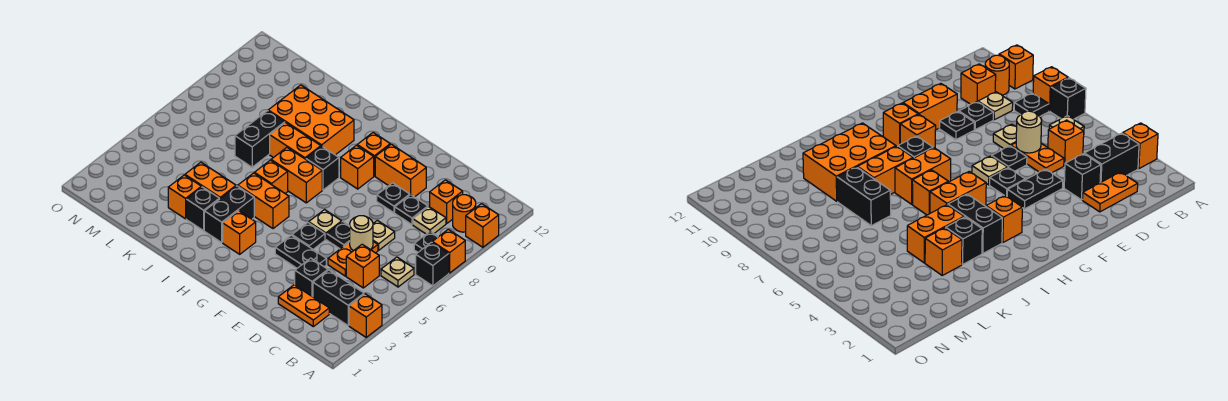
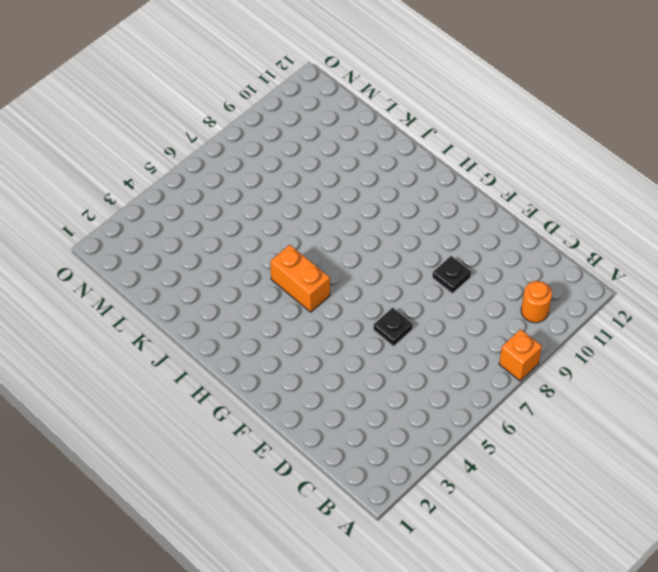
none -> orange 1x1 brick [349,294,382,337]
none -> black 1x1 brick [416,242,449,286]
none -> orange 1x1 brick [466,204,499,247]
none -> black 1x2 brick [313,270,364,325]

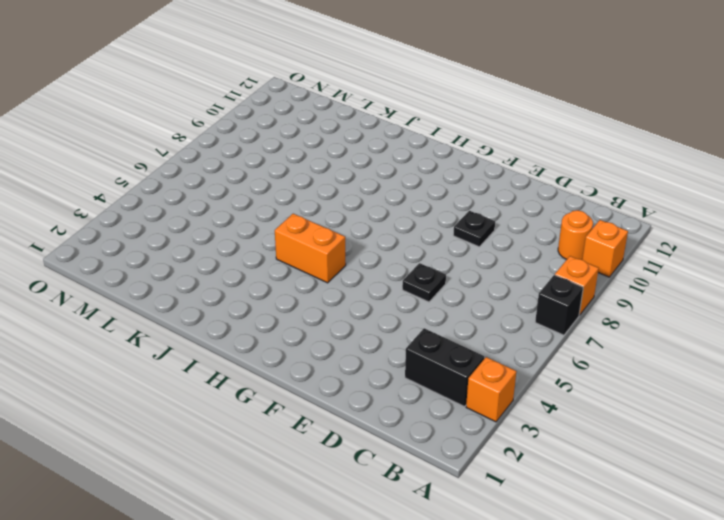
none -> tan 1x1 plate [381,257,414,287]
none -> black 1x1 plate [414,231,438,252]
none -> orange 1x2 plate [278,285,329,327]
none -> orange 1x1 brick [346,244,379,288]

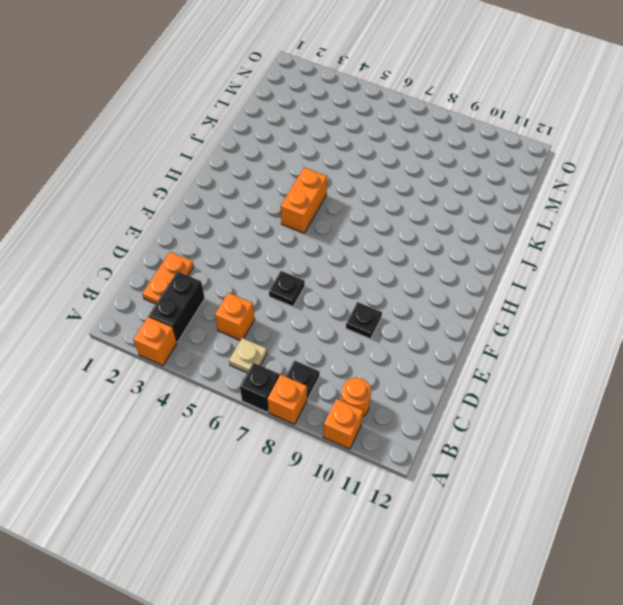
none -> tan 1x1 plate [413,207,446,234]
none -> orange 1x1 brick [430,180,463,223]
none -> black 1x1 brick [295,258,328,297]
none -> orange 1x2 plate [328,242,378,276]

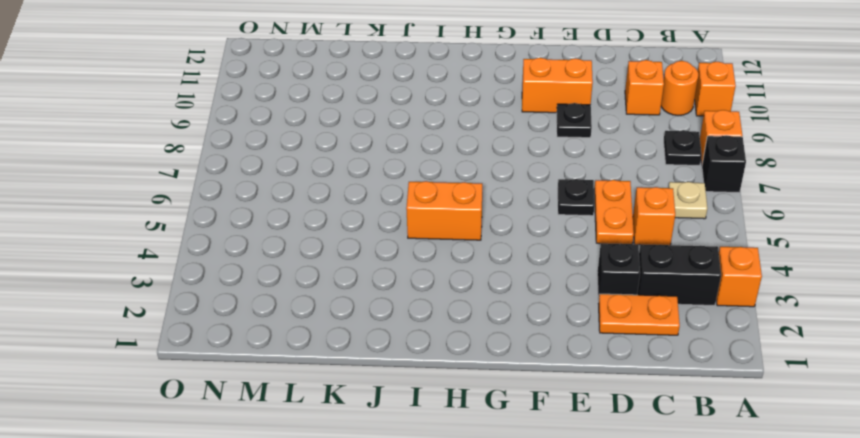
none -> tan 1x1 plate [413,207,446,234]
none -> tan 1x1 plate [373,220,395,250]
none -> black 1x1 plate [395,195,428,225]
none -> black 1x2 plate [275,235,326,268]

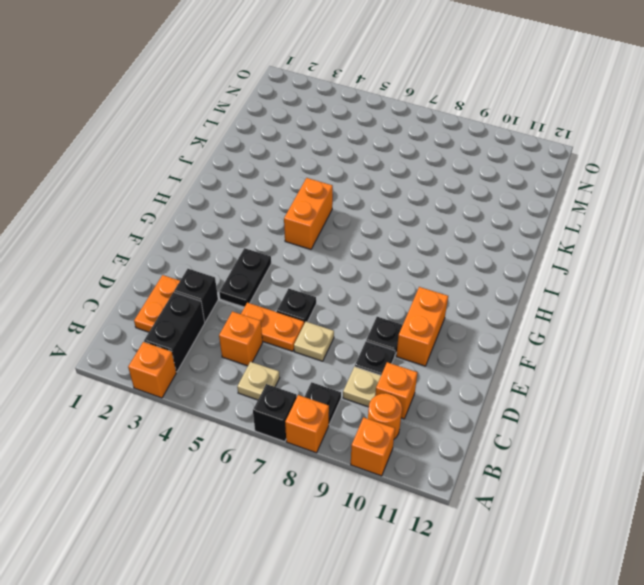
none -> black 1x1 plate [292,223,325,249]
none -> tan 1x1 plate [309,210,342,239]
none -> orange 1x1 brick [341,145,374,189]
none -> orange 1x1 brick [357,133,390,176]

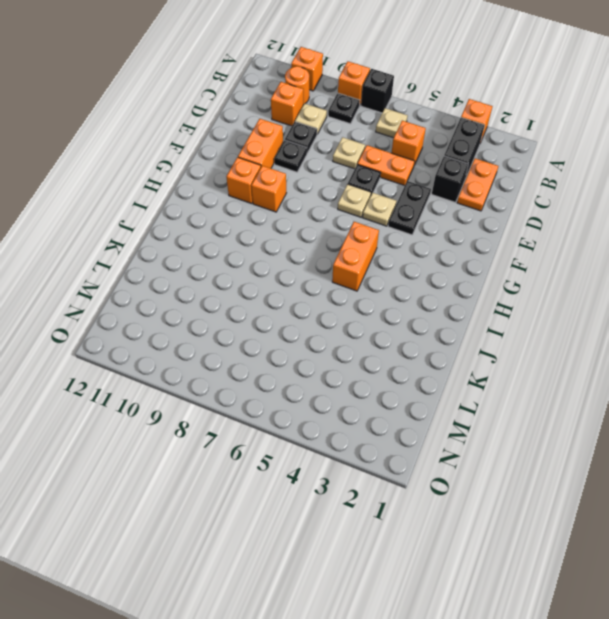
tan 1x1 plate [363,193,396,226] -> black 1x1 plate [292,223,325,249]
none -> orange 1x1 brick [223,211,256,254]
none -> orange 1x2 brick [271,148,322,203]
none -> black 1x1 brick [306,146,339,190]
none -> black 1x2 brick [204,186,254,242]

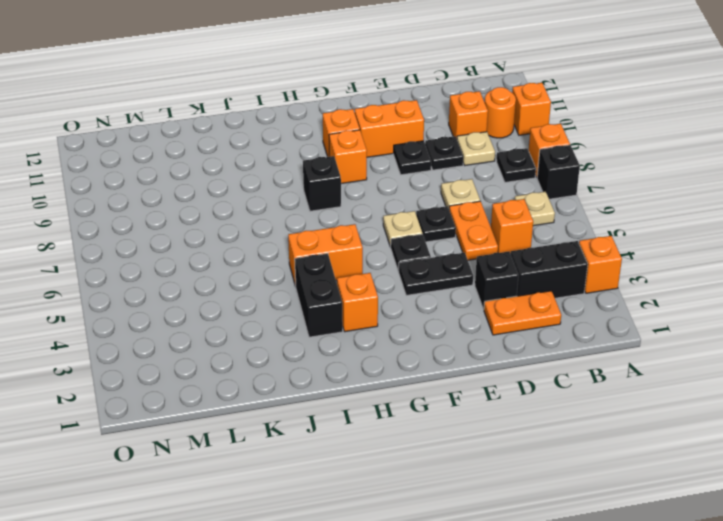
none -> orange 1x2 brick [271,148,322,203]
none -> orange 1x1 brick [255,160,288,193]
none -> orange 1x2 brick [270,123,321,159]
none -> orange 2x3 brick [268,85,354,155]

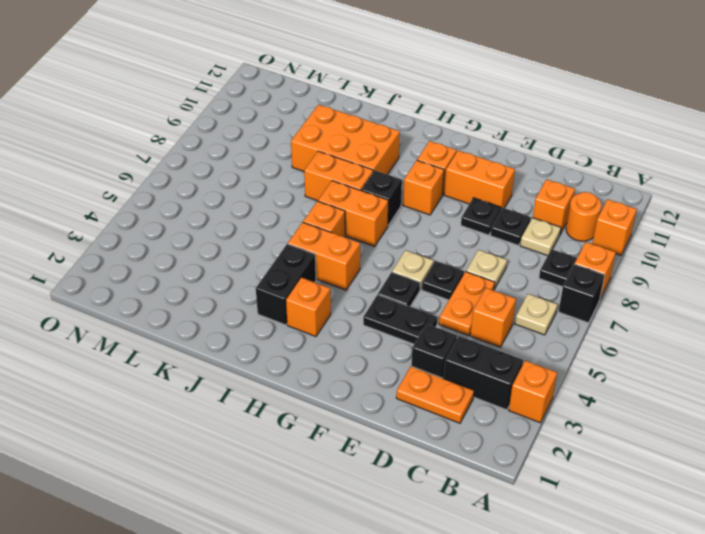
none -> black 1x1 brick [186,187,219,231]
none -> orange 1x2 brick [185,162,236,199]
none -> orange 1x1 brick [168,175,201,219]
none -> black 1x2 brick [235,111,285,167]

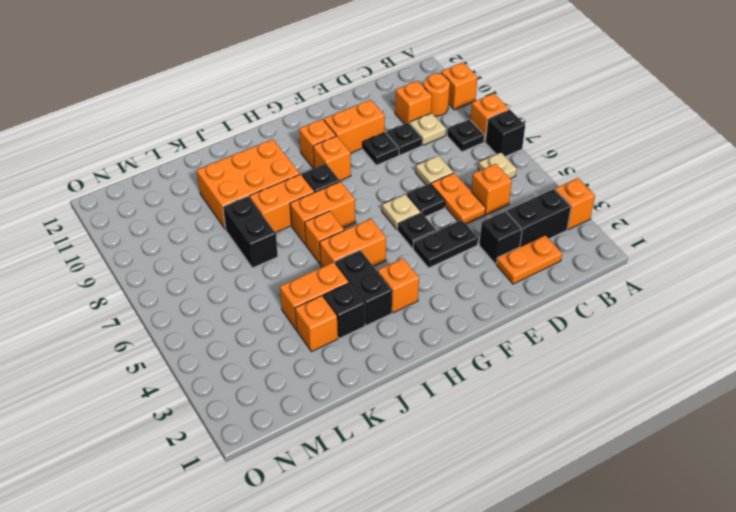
none -> tan 1x1 round brick [350,216,373,251]

